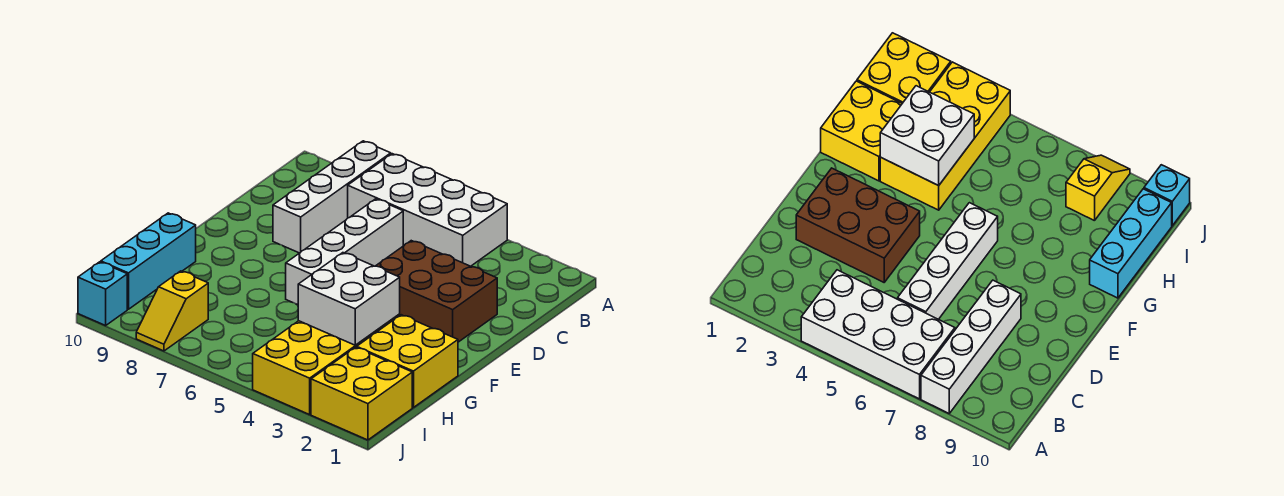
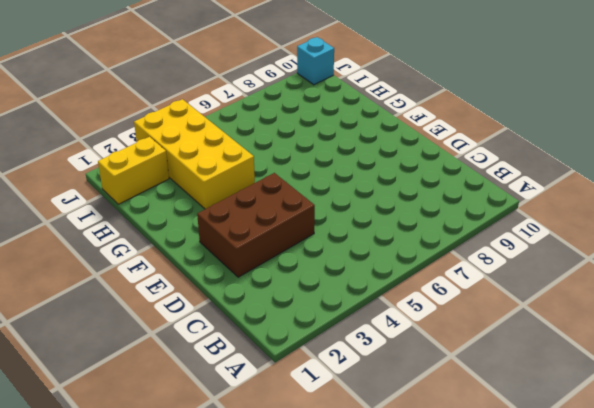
yellow 1x2 brick [98,137,169,204] -> yellow 2x2 brick [311,347,412,440]
none -> white 2x4 brick [348,154,507,266]
none -> white 1x4 brick [273,141,391,253]

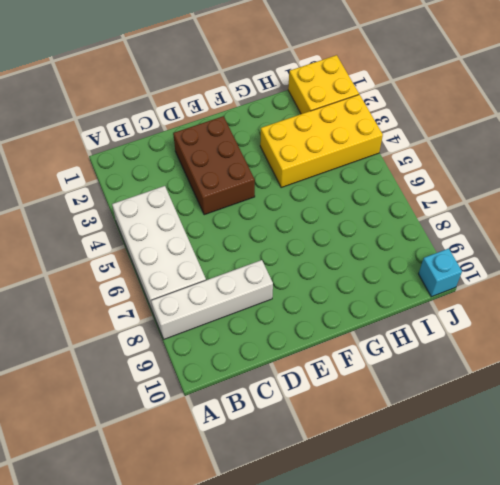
none -> white 1x4 brick [286,199,403,305]
none -> yellow 2x2 brick [357,315,458,408]

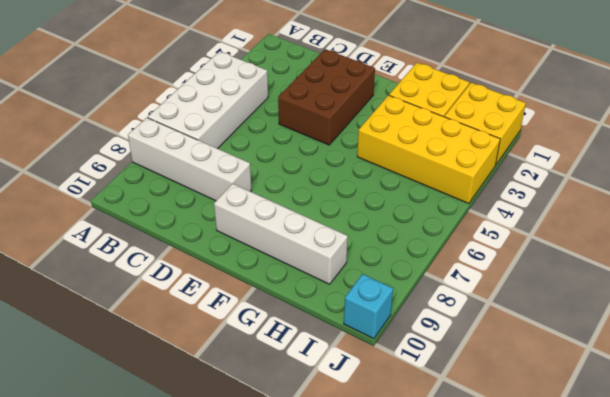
white 1x4 brick [214,184,348,284] -> white 1x4 brick moved to [286,199,403,305]
none -> cyan 1x3 brick [101,213,196,309]
none -> yellow 1x2 slope [136,271,208,351]

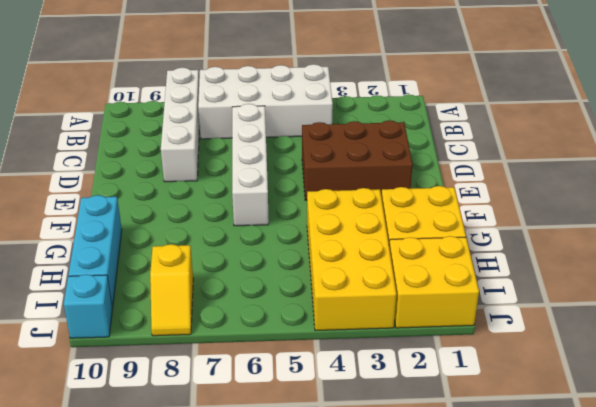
none -> white 2x2 brick [298,253,400,345]

